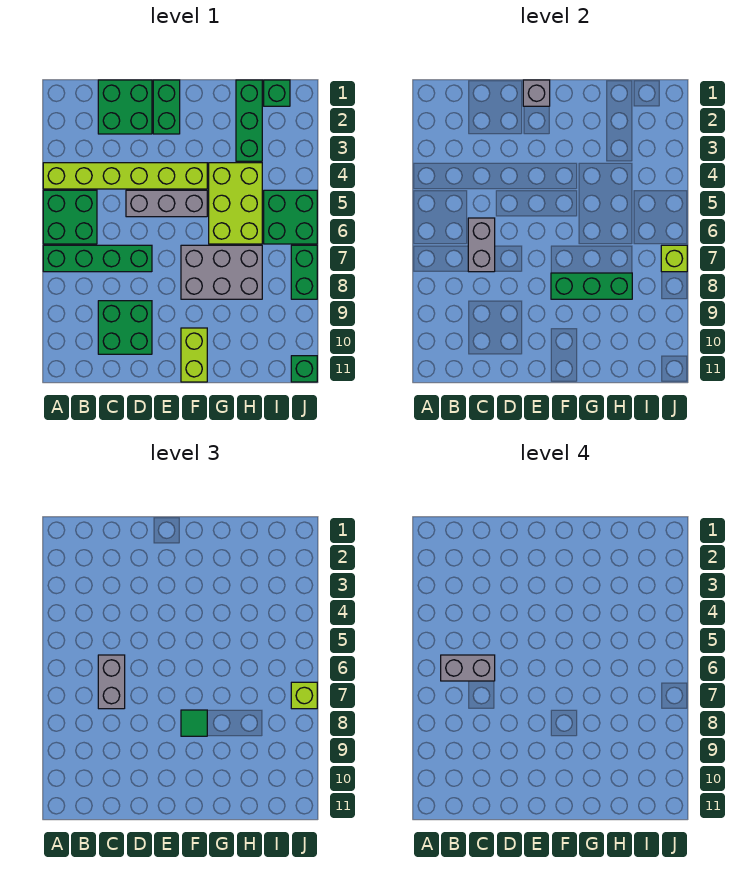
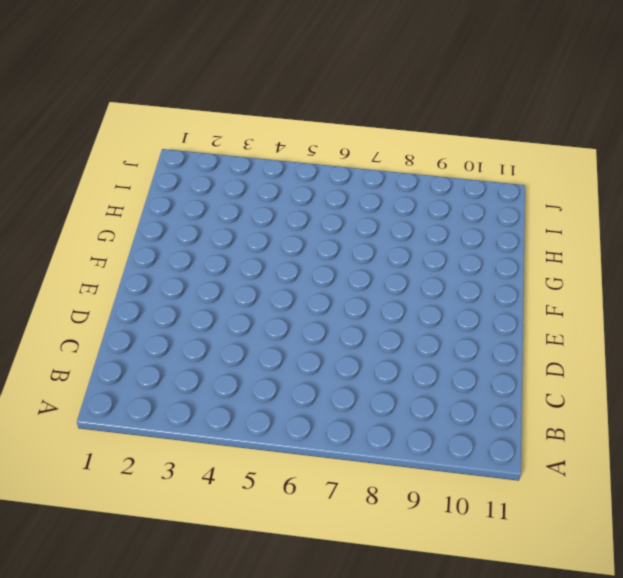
none -> lime 1x6 brick [43,163,207,189]
none -> green 2x2 brick [43,190,97,244]
none -> green 1x4 brick [43,245,152,272]

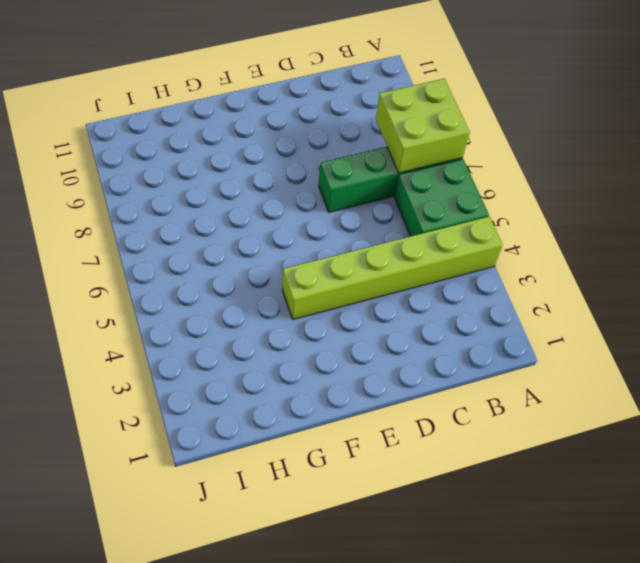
lime 2x2 brick [376,79,470,173] -> none
none -> green 2x2 brick [98,80,152,134]
none -> green 2x2 brick [98,301,152,354]
none -> grey 1x3 brick [126,190,207,217]

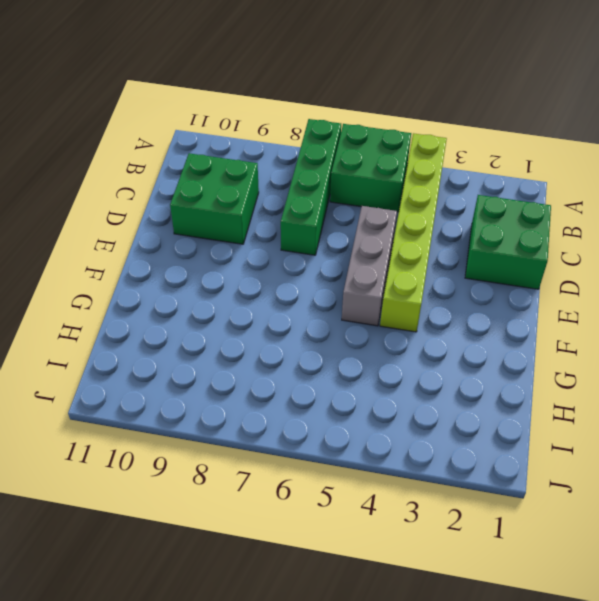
none -> green 1x2 brick [153,80,180,134]
none -> grey 2x3 brick [181,245,262,299]
none -> lime 1x2 brick [181,328,207,382]

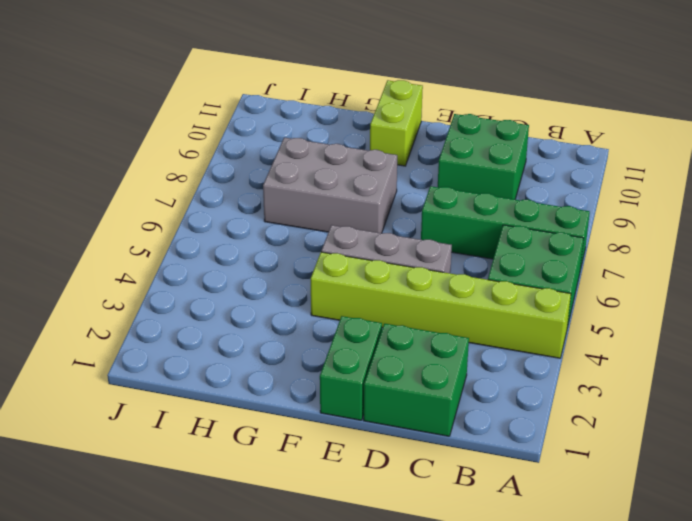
none -> lime 2x3 brick [209,163,262,244]
none -> green 1x3 brick [236,80,262,161]
none -> green 1x1 brick [264,80,290,106]

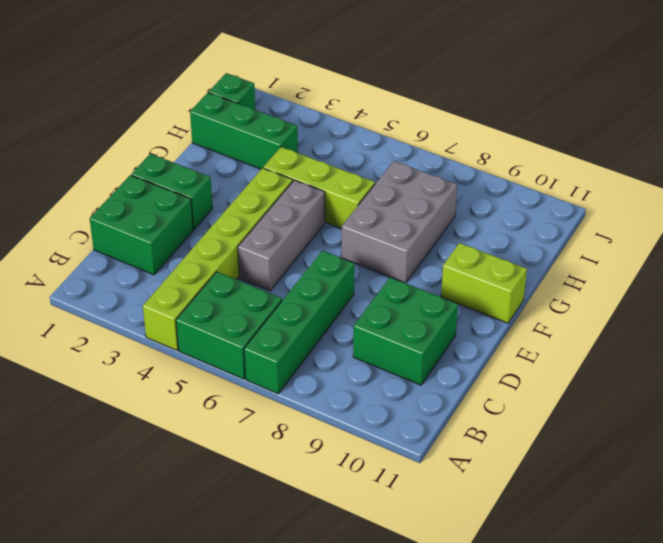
lime 1x3 brick [263,147,375,228] -> lime 2x3 brick [209,163,262,244]
none -> green 2x2 brick [264,190,317,244]
none -> green 1x2 brick [291,245,317,299]
none -> green 1x1 brick [291,356,317,382]

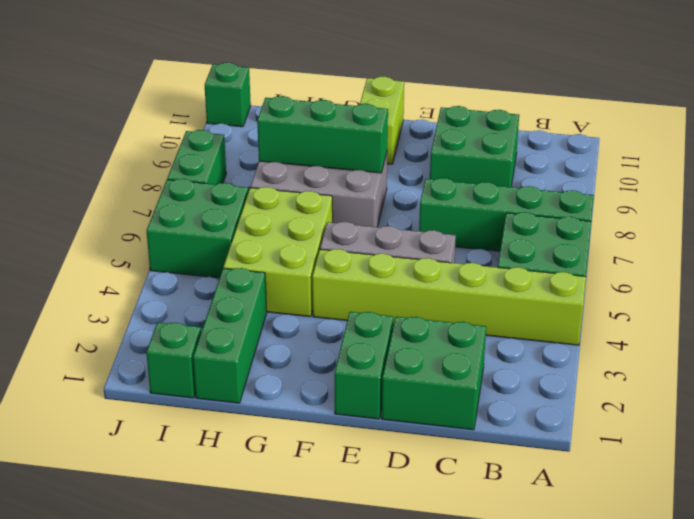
none -> grey 1x2 brick [468,218,495,272]
none -> grey 1x1 brick [523,80,550,106]
none -> lime 1x1 brick [661,245,687,272]

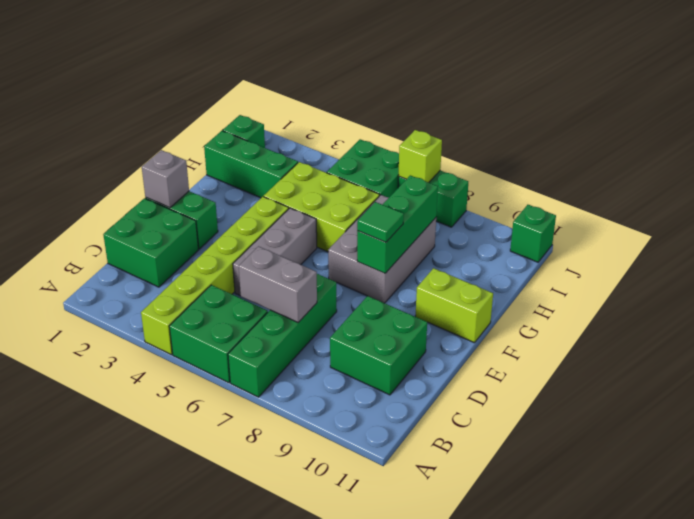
none -> grey 1x2 brick [98,655,125,709]
none -> lime 1x1 brick [291,682,317,709]
none -> grey 1x2 brick [441,655,495,681]

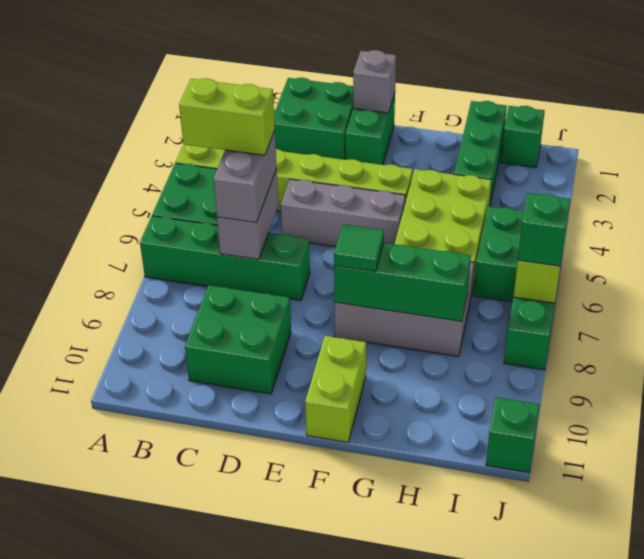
lime 1x2 brick [179,78,275,155] -> grey 1x2 brick [441,655,495,681]
green 1x1 brick [518,193,570,266] -> lime 1x1 brick [291,682,317,709]

